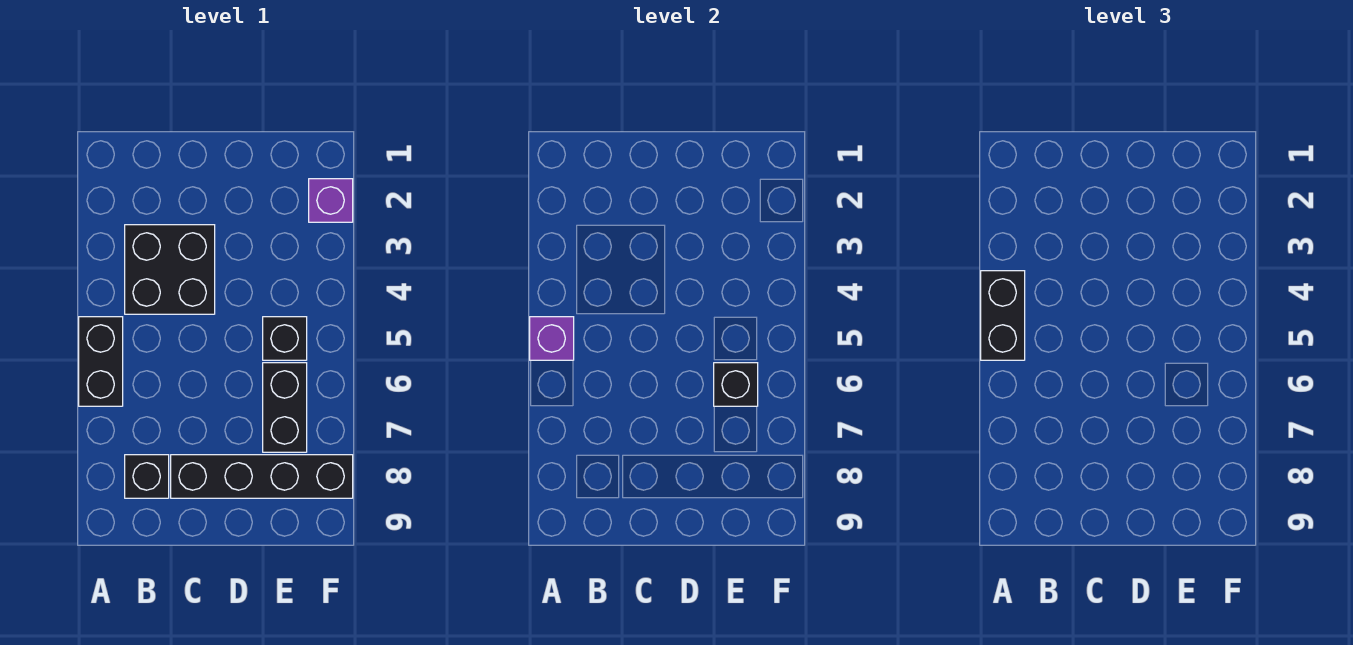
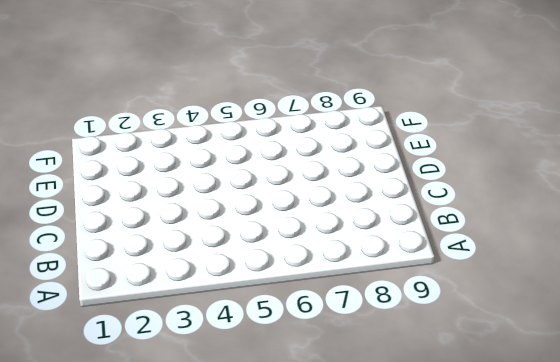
none -> black 1x2 brick [79,317,123,406]
none -> black 2x2 brick [125,225,215,314]

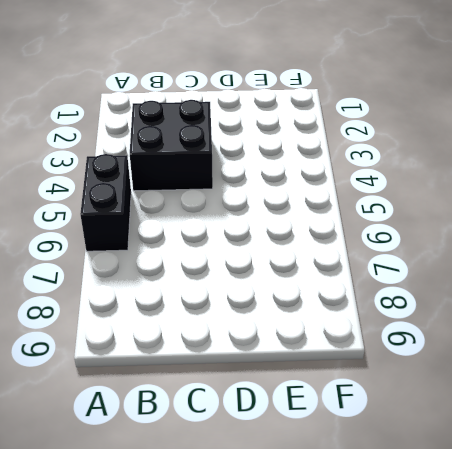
none -> black 1x1 brick [125,455,169,498]
none -> black 1x4 brick [171,455,353,498]

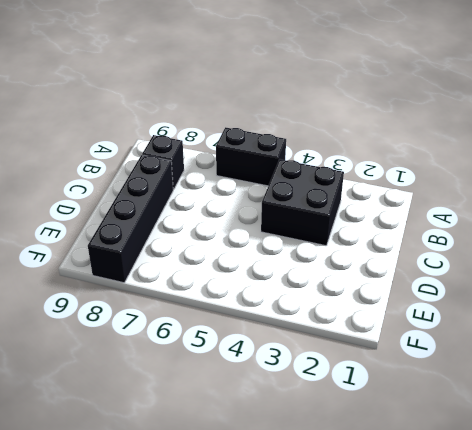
none -> black 1x1 brick [263,317,307,360]
none -> black 1x2 brick [263,363,307,452]

